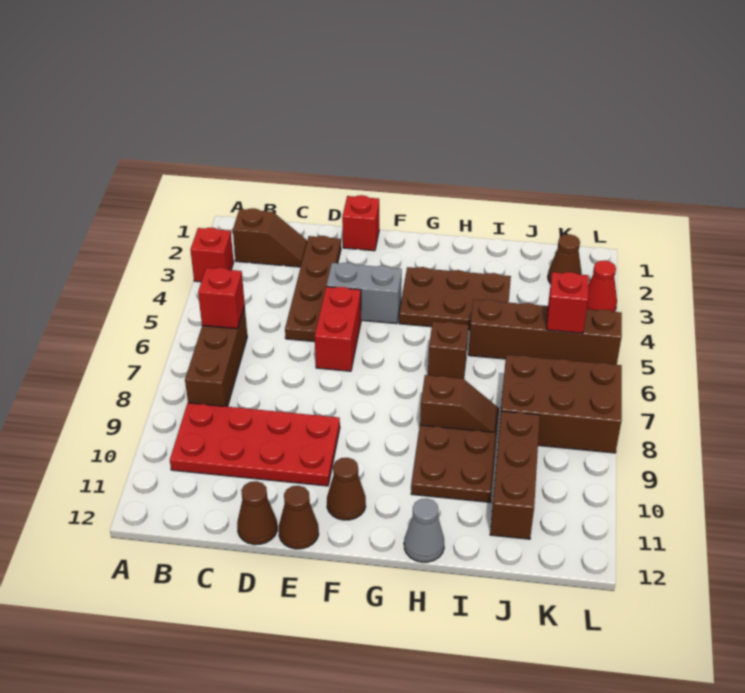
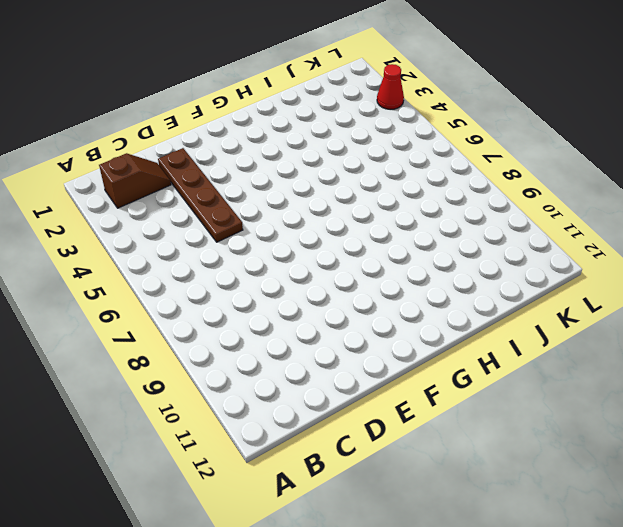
none -> red 1x1 brick [190,227,234,282]
none -> brown 1x3 brick [185,306,247,407]
none -> red 2x4 plate [170,403,340,486]

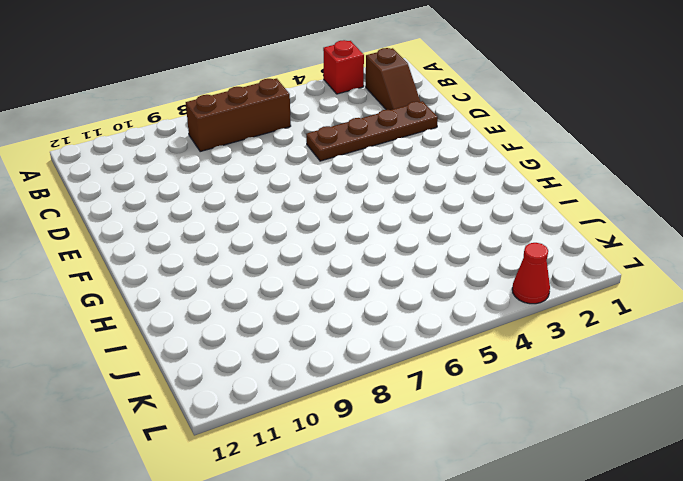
none -> red 2x4 plate [170,403,340,486]
none -> brown 1x1 cone [237,481,277,545]
none -> red 1x1 brick [342,195,379,251]

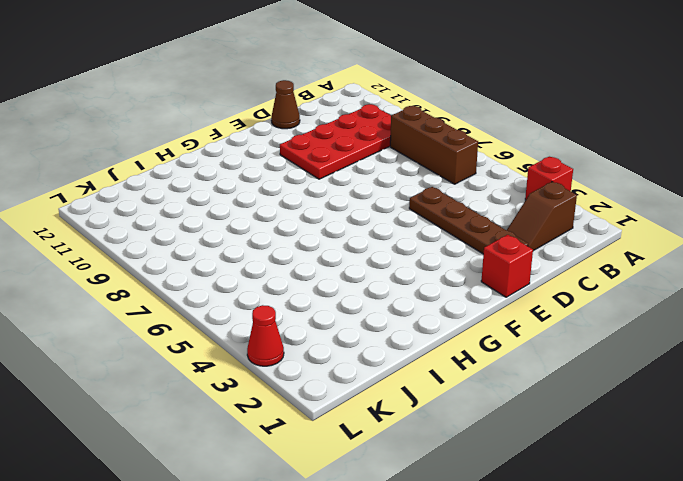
none -> grey 1x2 brick [326,263,402,324]
none -> red 1x2 brick [315,287,361,371]
none -> brown 1x1 cone [279,486,319,549]

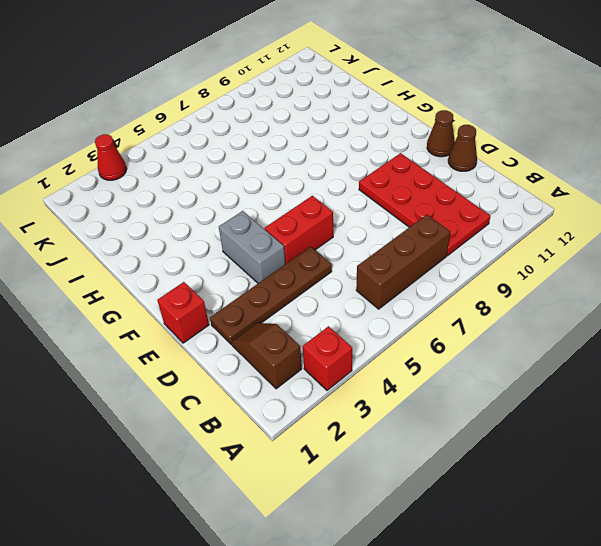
none -> brown 1x1 cone [327,458,366,520]
none -> brown 2x3 plate [399,267,511,330]
none -> brown 1x1 brick [428,322,468,379]

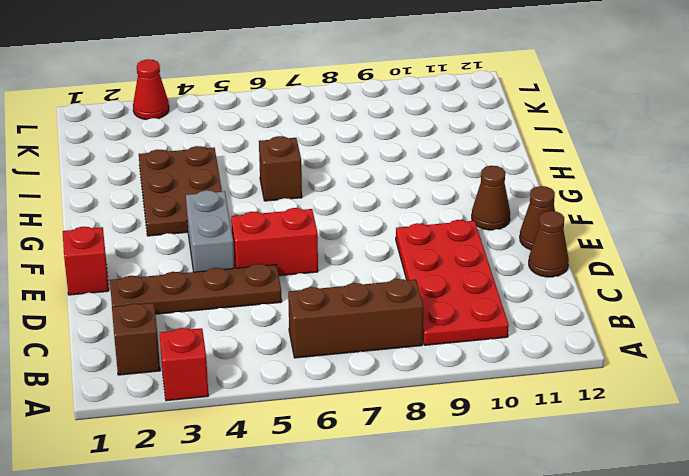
none -> brown 1x2 slope [420,375,499,433]
none -> brown 2x2 plate [411,425,497,502]
none -> grey 1x1 cone [404,499,444,562]

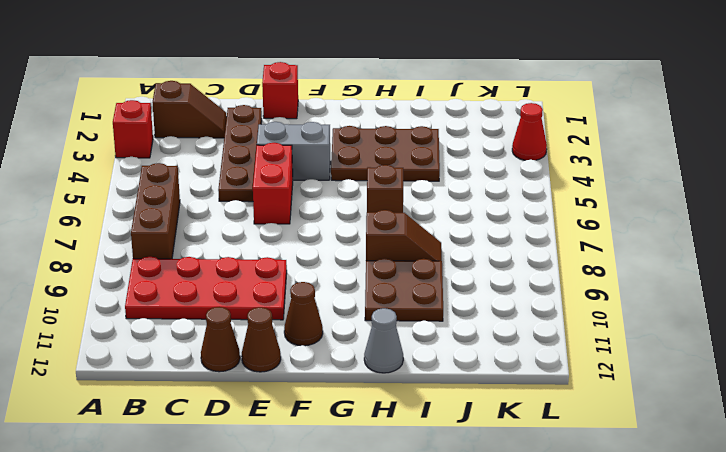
none -> brown 1x4 brick [468,300,622,365]
none -> brown 2x3 brick [499,355,622,453]
none -> brown 1x3 brick [490,411,540,539]

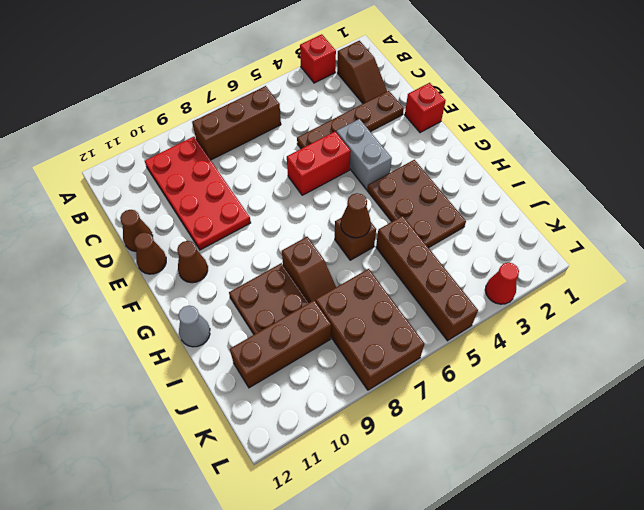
brown 1x1 cone [341,193,371,238] -> brown 1x1 cone moved to [548,234,582,284]
none -> red 1x1 brick [198,268,245,329]
none -> red 1x1 brick [547,272,589,333]

